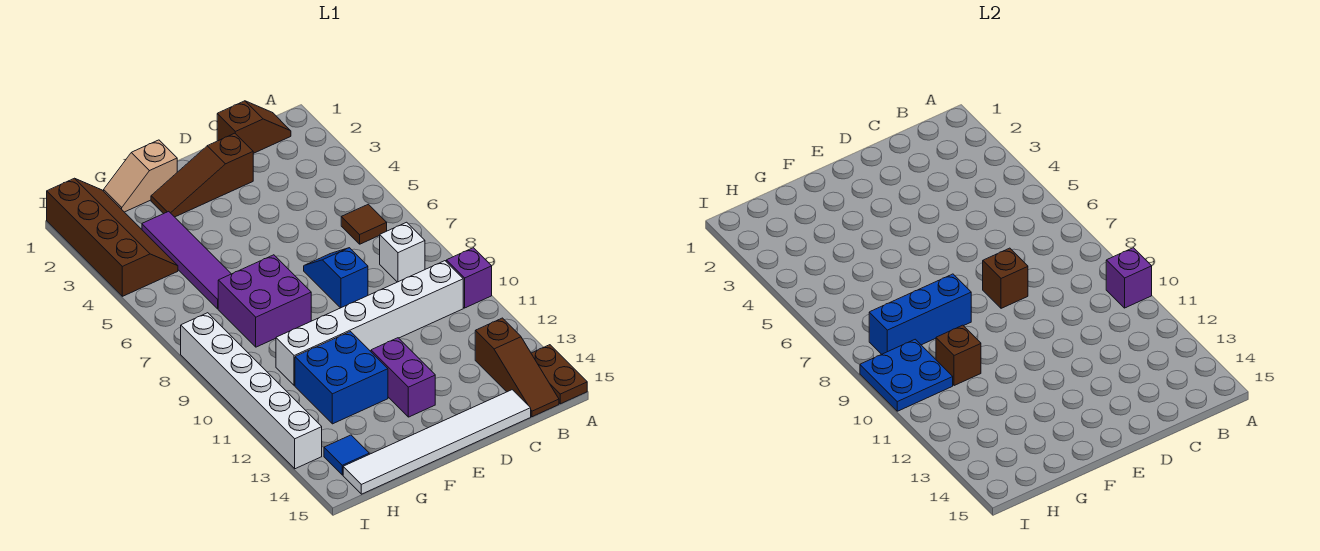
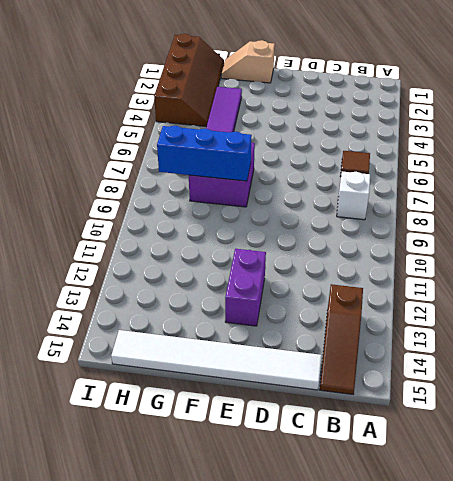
none -> purple 1x1 brick [446,248,492,308]
none -> brown 1x2 plate [531,345,587,404]
none -> brown 1x2 slope [217,101,291,153]

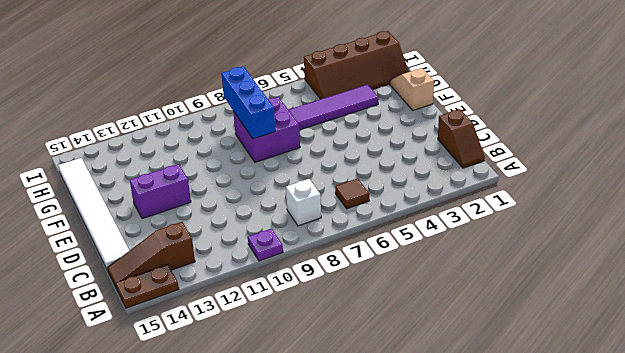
purple 1x1 plate [248,228,283,261] -> purple 1x1 brick [446,248,492,308]
none -> white 1x6 brick [276,261,463,386]
none -> brown 1x3 slope [151,133,253,217]
none -> blue 1x2 slope [304,248,368,308]

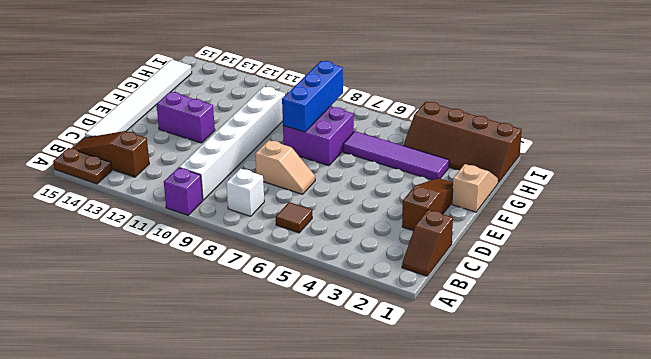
tan 1x2 slope [255,140,315,194] -> blue 1x2 slope [304,248,368,308]
none -> blue 2x2 brick [295,332,388,424]
none -> blue 1x1 tile [324,435,369,475]
none -> white 1x6 brick [181,313,322,469]

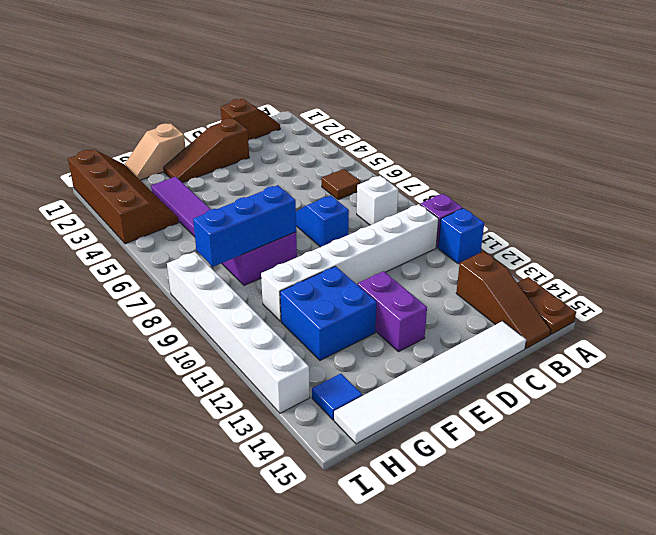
blue 1x1 brick [438,208,484,264] -> none
none -> purple 1x1 brick [1106,248,1152,308]
none -> brown 1x1 brick [983,248,1028,308]
none -> brown 1x1 brick [936,325,981,386]

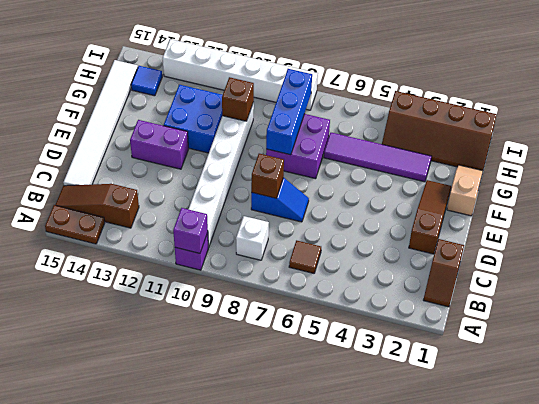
none -> blue 2x2 plate [860,339,953,411]

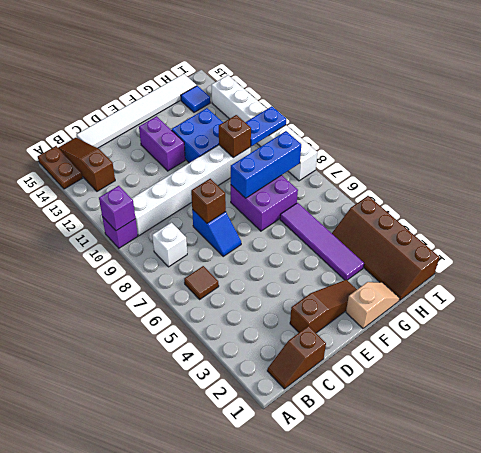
blue 1x2 plate [245,106,286,146] -> blue 2x2 plate [860,339,953,411]

